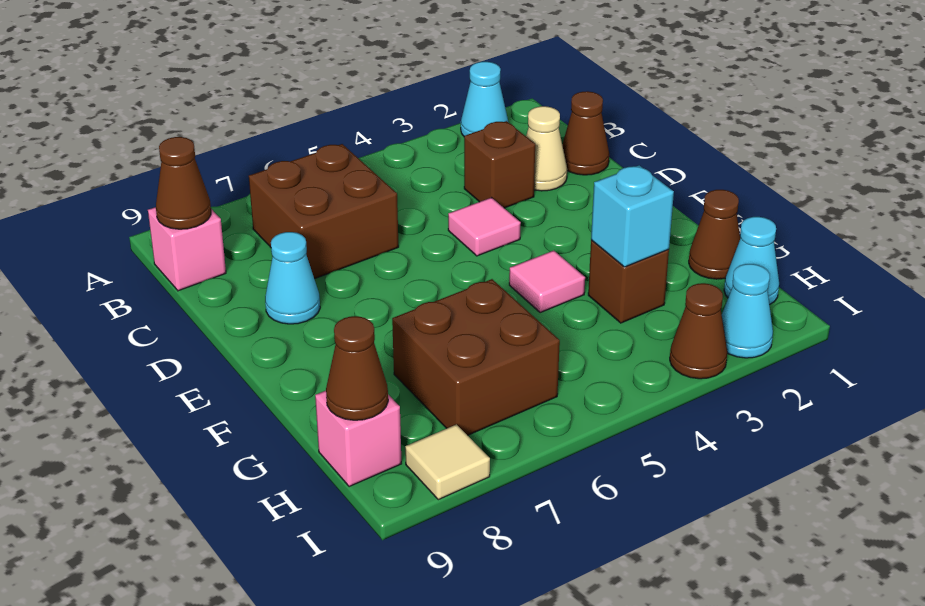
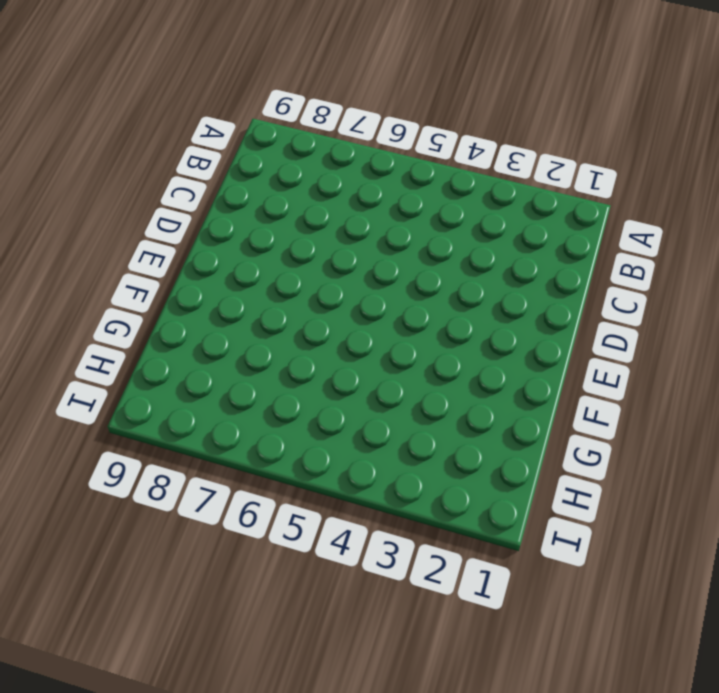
none -> cyan 1x1 cone [461,62,509,136]
none -> brown 2x2 brick [249,144,399,279]
none -> pink 1x1 brick [148,207,226,291]

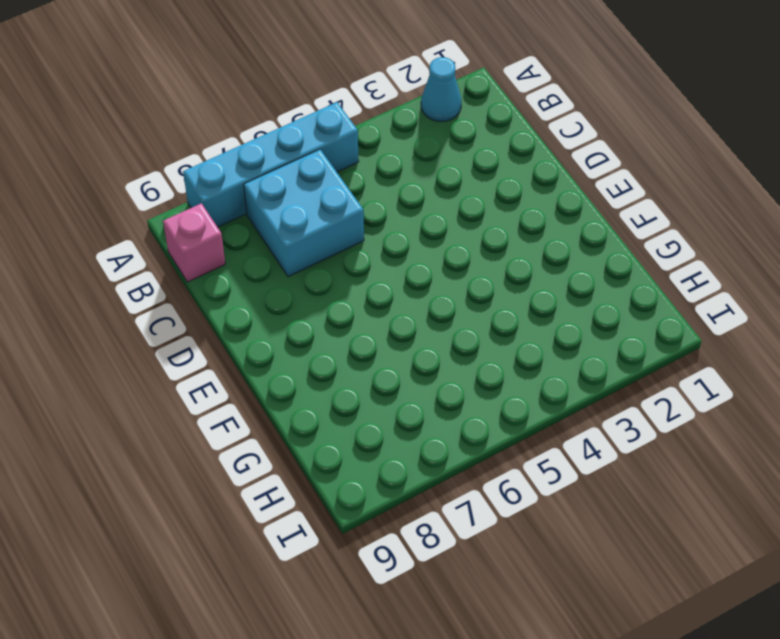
cyan 1x4 brick [183,102,359,227] -> none
cyan 2x2 brick [244,149,364,277] -> brown 2x2 brick [249,144,399,279]
none -> brown 1x1 cone [562,91,609,175]
none -> tan 1x1 cone [526,106,567,191]
none -> brown 1x1 brick [464,121,535,208]

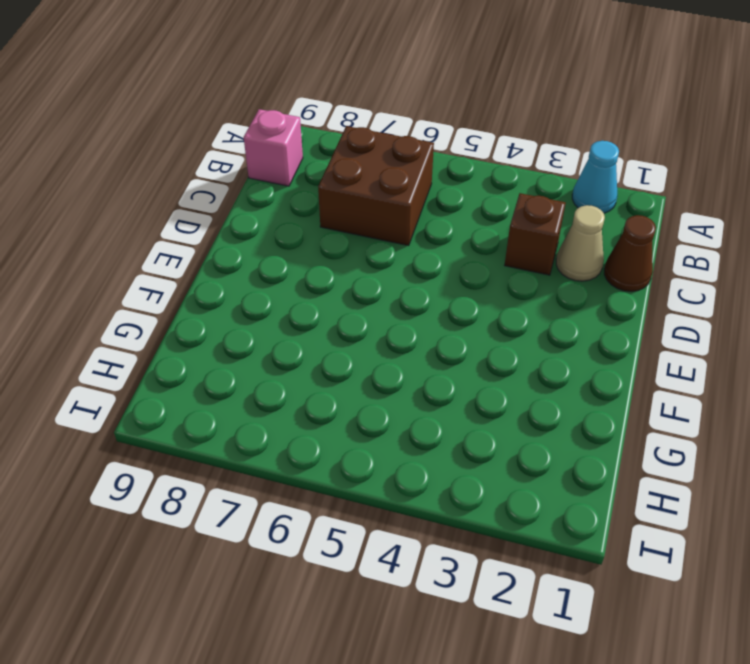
none -> pink 1x1 tile [448,198,521,256]
none -> cyan 1x1 cone [265,232,320,324]
none -> pink 1x1 tile [509,251,585,313]

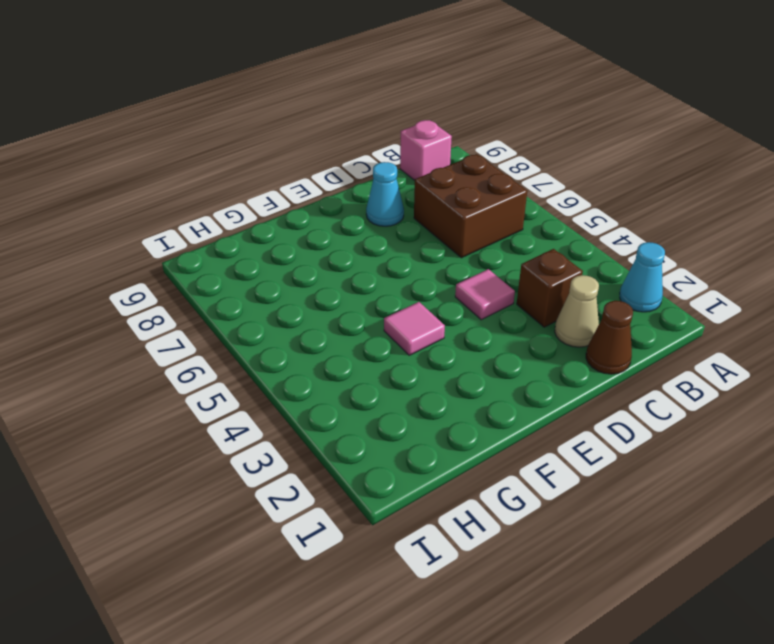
none -> brown 1x1 cone [689,190,740,279]
none -> brown 1x1 brick [588,240,669,323]
none -> brown 2x2 brick [392,279,560,435]

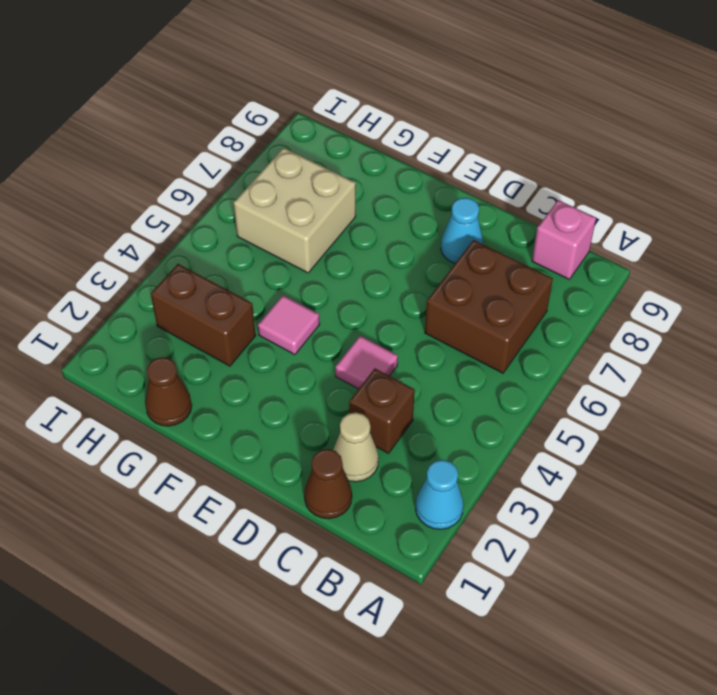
brown 1x2 brick [151,264,256,366] -> brown 1x1 brick [588,240,669,323]
tan 2x2 brick [234,148,356,273] -> brown 2x2 brick [392,279,560,435]
none -> cyan 1x1 cone [724,217,779,305]
none -> pink 1x1 brick [315,391,402,487]
none -> cyan 1x1 cone [722,264,773,358]

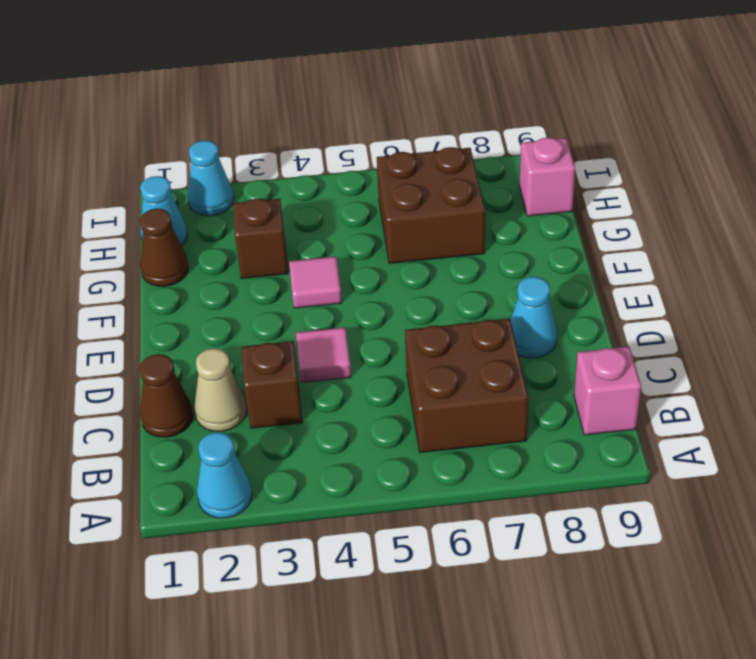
none -> brown 1x1 cone [670,283,727,379]
none -> tan 1x1 tile [405,424,490,500]
none -> brown 1x1 cone [156,137,211,229]

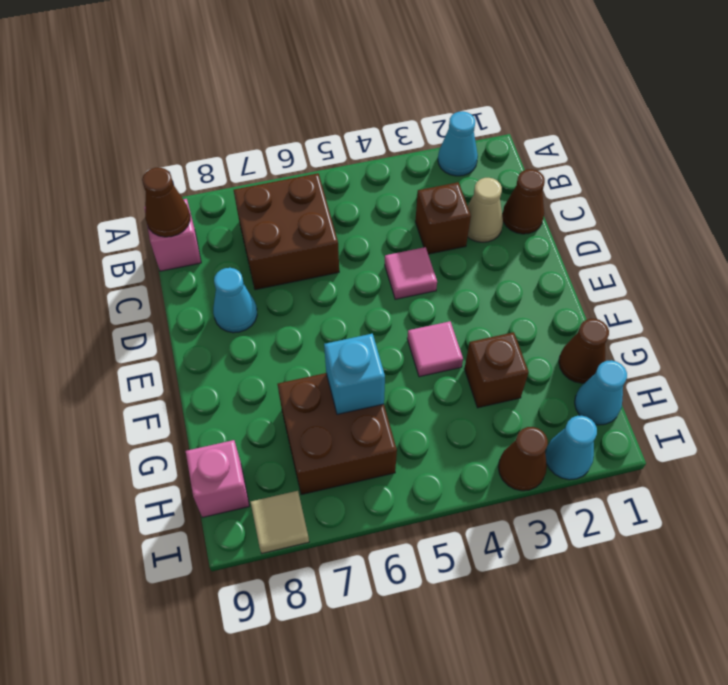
cyan 1x1 brick [324,334,385,414] -> cyan 1x1 brick moved to [591,165,674,267]
none -> brown 1x1 cone [326,316,388,420]

